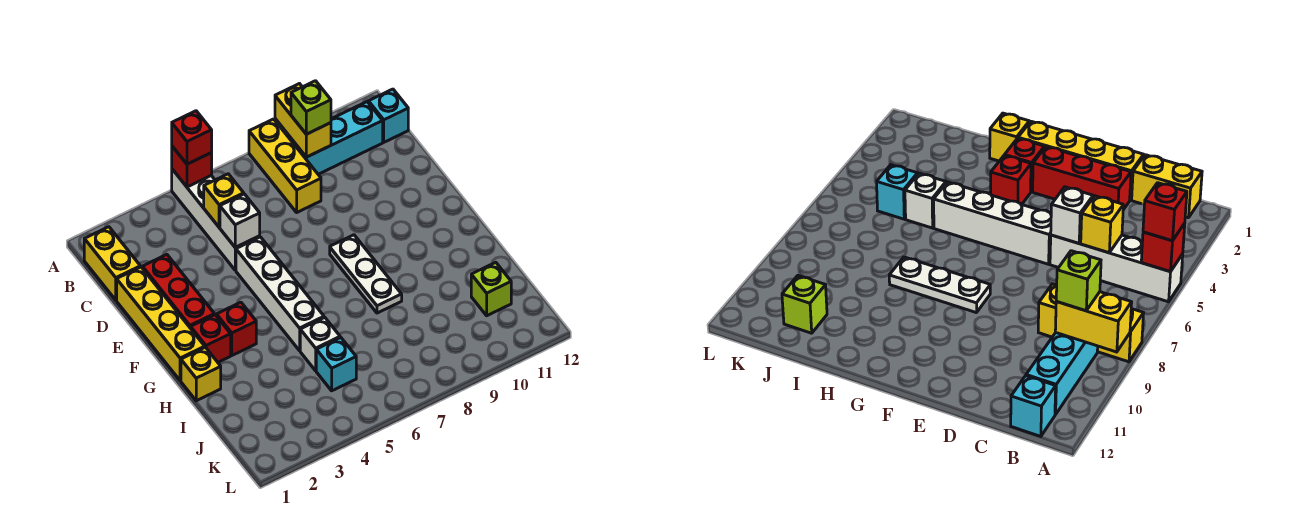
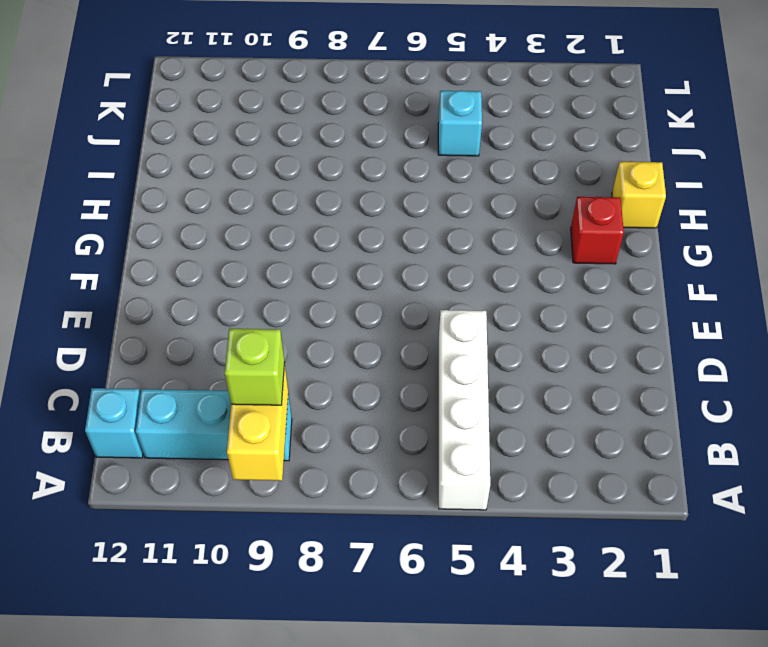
none -> yellow 1x3 brick [249,119,321,212]
none -> yellow 1x2 brick [84,227,140,300]
none -> yellow 1x4 brick [117,267,205,381]

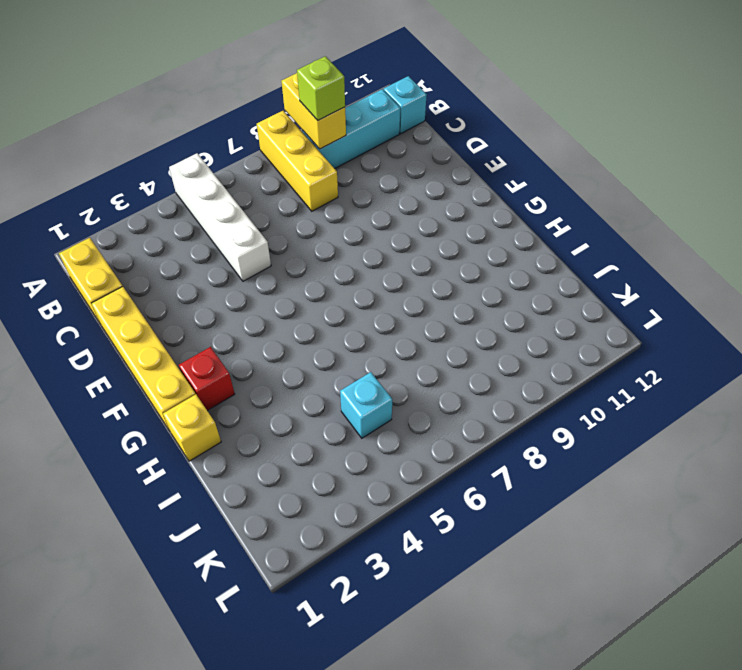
none -> red 1x3 brick [142,255,214,328]
none -> white 1x4 brick [236,237,324,351]
none -> white 1x3 plate [330,235,402,313]

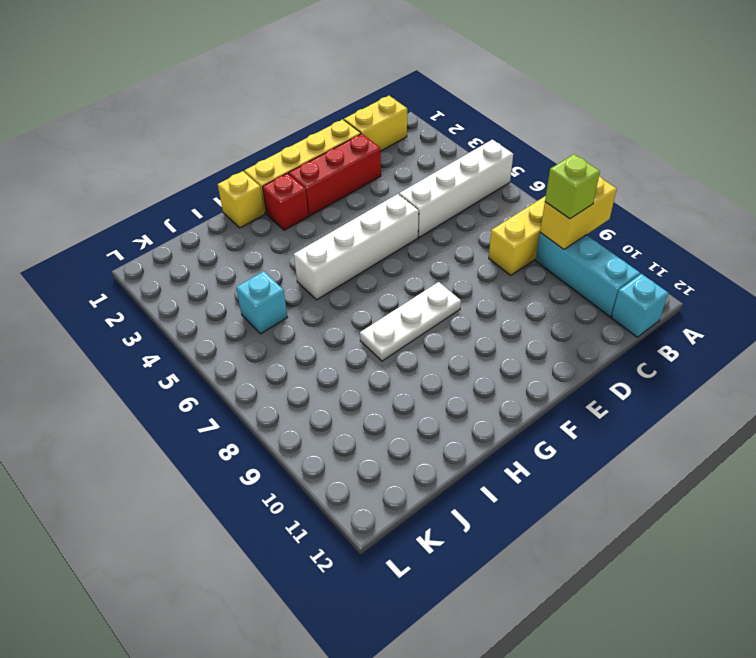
none -> red 1x1 brick [216,302,256,355]
none -> white 1x1 brick [300,317,340,371]
none -> lime 1x1 brick [471,262,511,316]

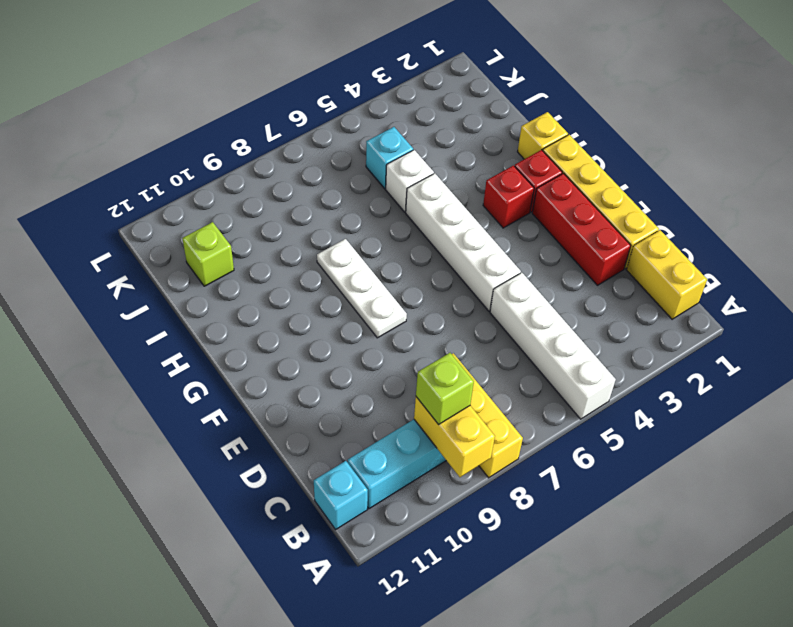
none -> red 1x1 brick [172,146,212,187]
none -> yellow 1x1 brick [204,174,244,227]
none -> white 1x1 brick [220,194,260,247]

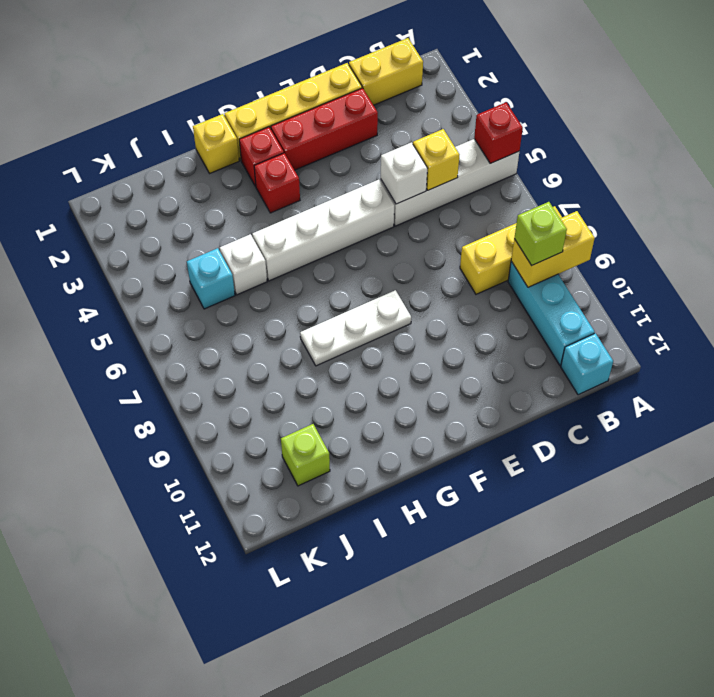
none -> red 1x1 brick [172,111,212,164]

